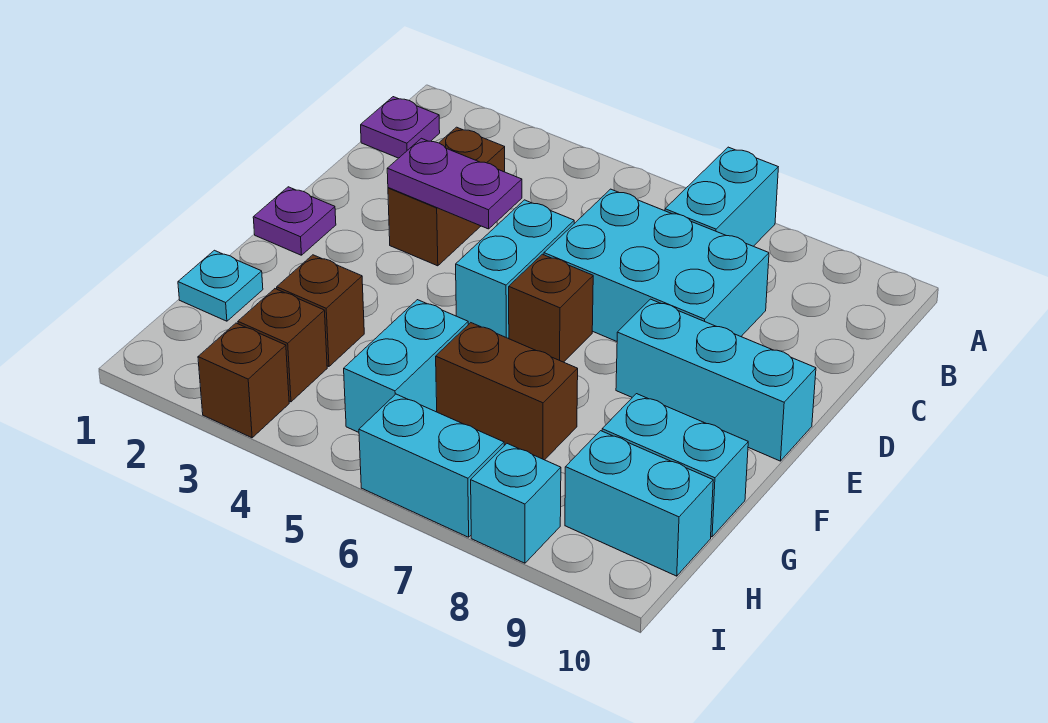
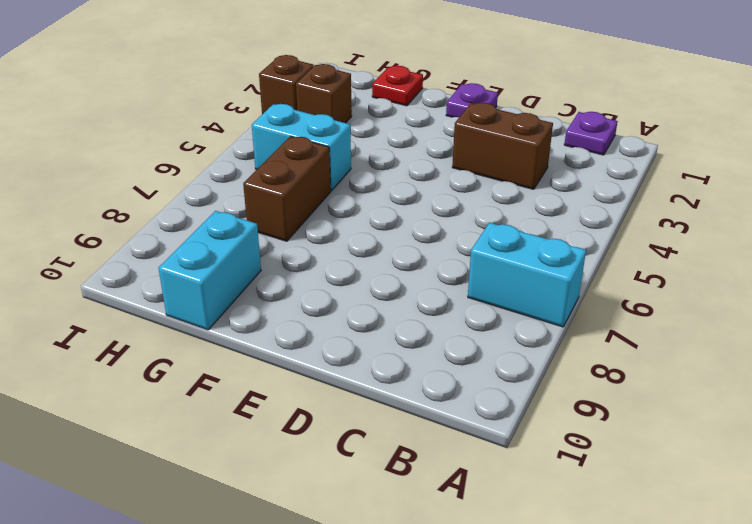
red 1x1 plate [372,66,423,106] -> cyan 1x1 plate [178,250,263,321]
none -> cyan 2x3 brick [544,189,769,341]
none -> cyan 1x2 brick [456,200,574,339]
none -> brown 1x1 brick [509,254,593,362]

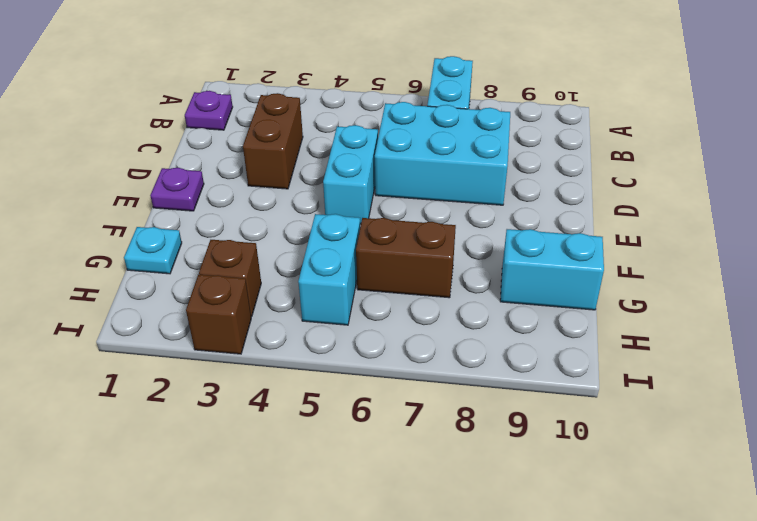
none -> brown 1x1 brick [509,254,593,362]
none -> cyan 1x3 brick [616,299,816,461]
none -> brown 1x1 brick [277,255,364,367]

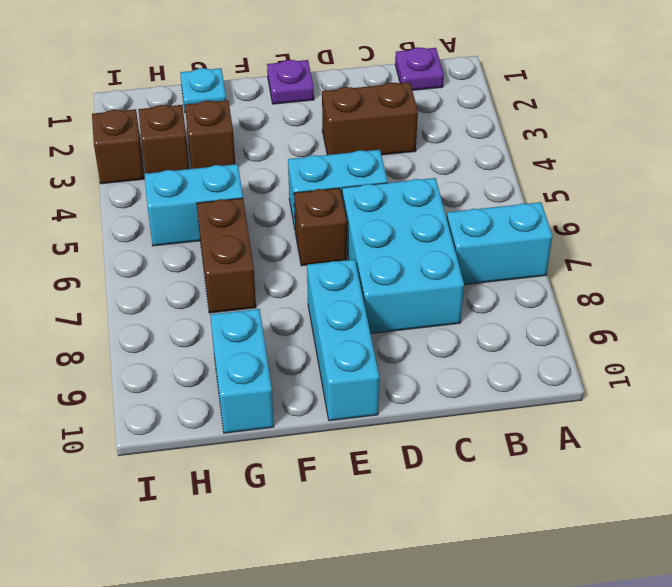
none -> cyan 1x2 brick [565,431,713,576]
none -> cyan 1x2 brick [359,394,504,537]
none -> cyan 1x1 brick [471,444,561,563]

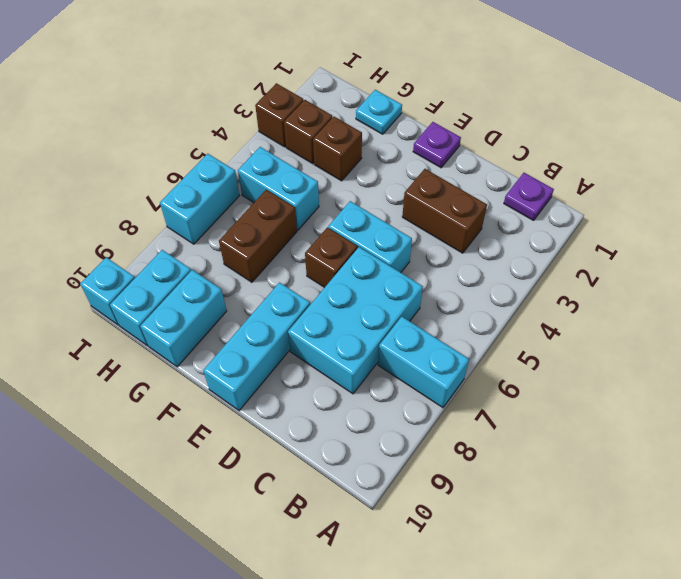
cyan 1x1 brick [80,257,135,325] -> cyan 1x1 brick moved to [471,444,561,563]
none -> purple 1x2 plate [387,138,522,229]

